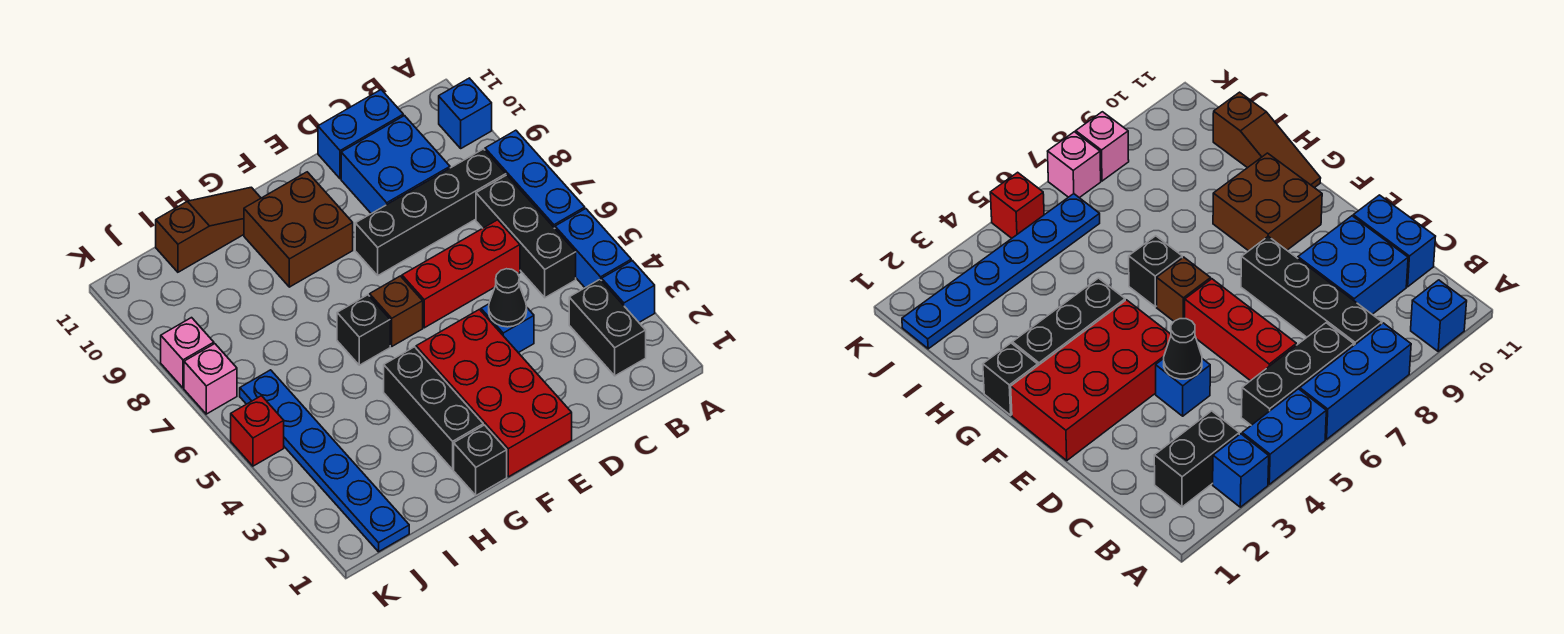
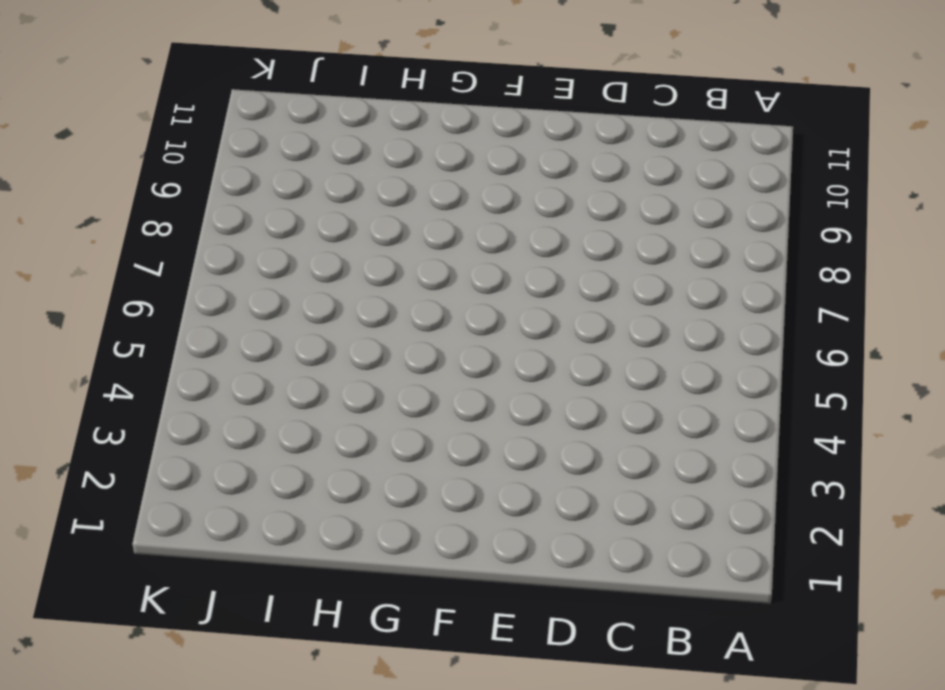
none -> blue 1x1 brick [602,261,655,322]
none -> blue 1x2 brick [555,209,631,288]
none -> blue 1x3 brick [485,130,585,228]

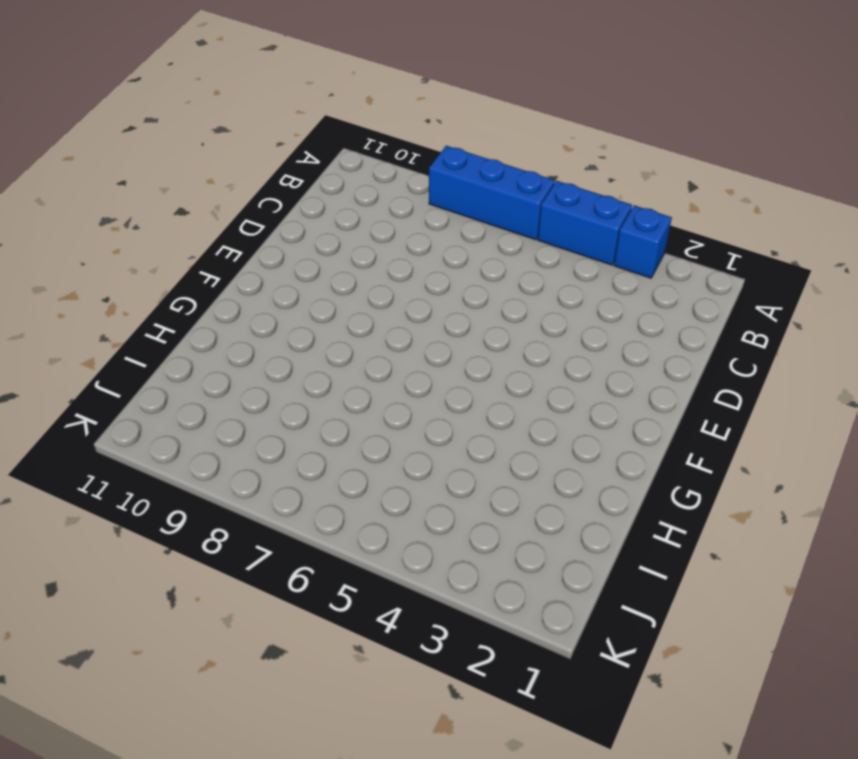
none -> blue 1x1 brick [439,78,492,148]
none -> black 1x2 brick [569,280,646,376]
none -> black 1x3 brick [476,175,576,298]

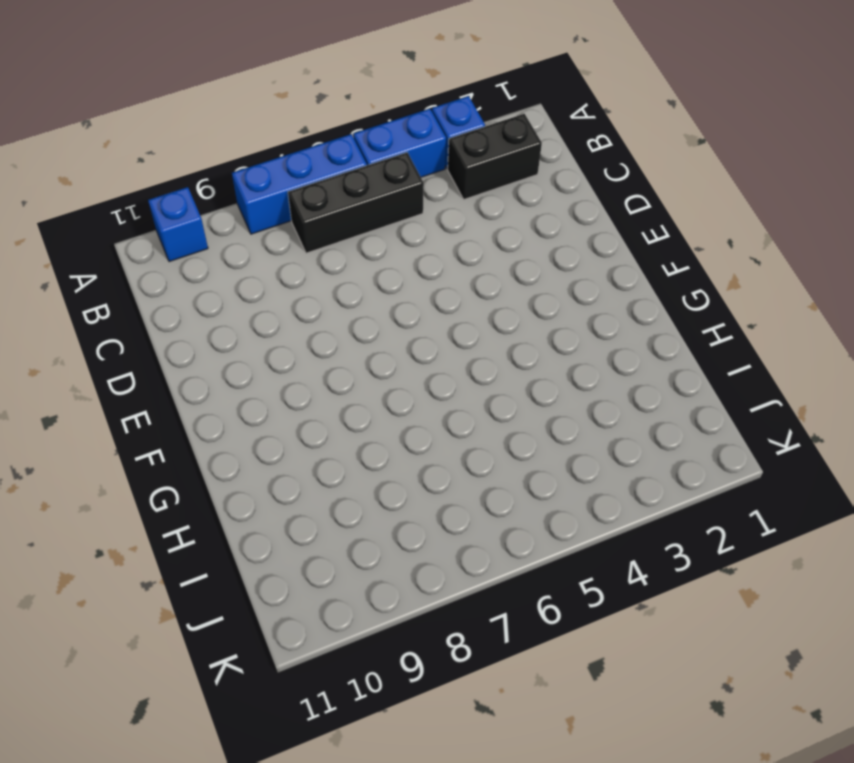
none -> black 1x4 brick [355,149,506,275]
none -> red 1x3 brick [402,220,520,328]
none -> blue 2x2 brick [341,116,450,214]

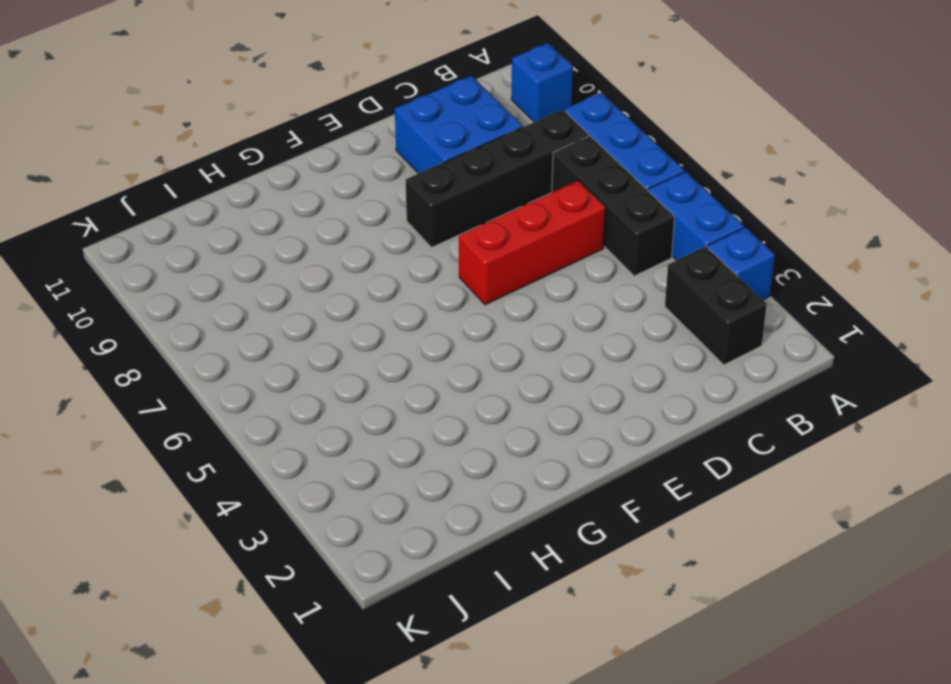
none -> blue 1x2 brick [318,90,403,179]
none -> blue 1x1 brick [481,304,534,353]
none -> red 2x4 brick [416,309,572,477]

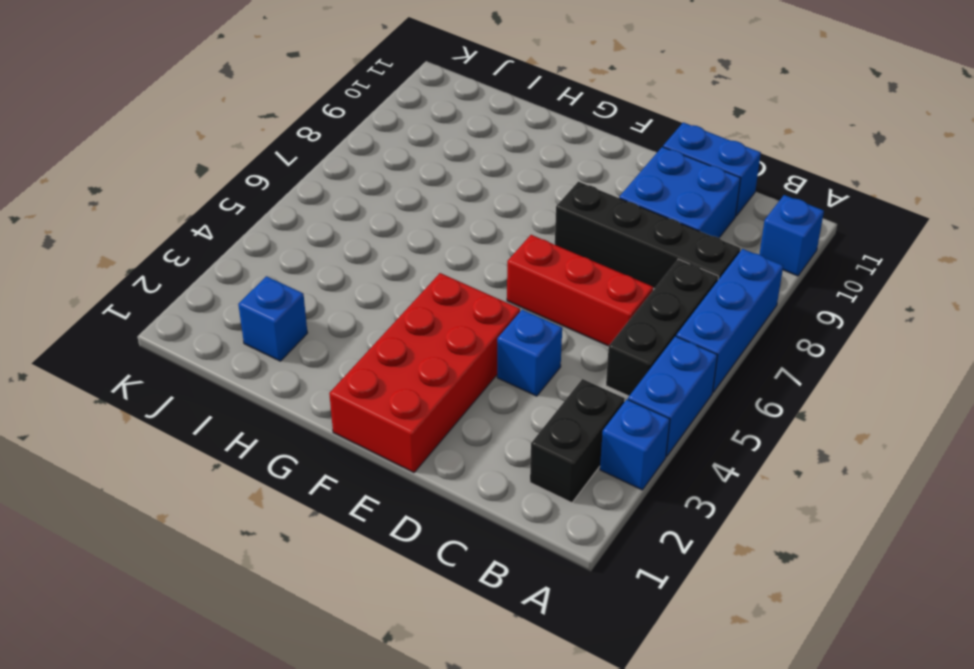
blue 1x1 brick [238,276,307,361] -> none
none -> brown 1x1 brick [370,276,423,346]
none -> brown 2x2 brick [244,172,353,287]
none -> black 1x1 brick [454,425,507,495]

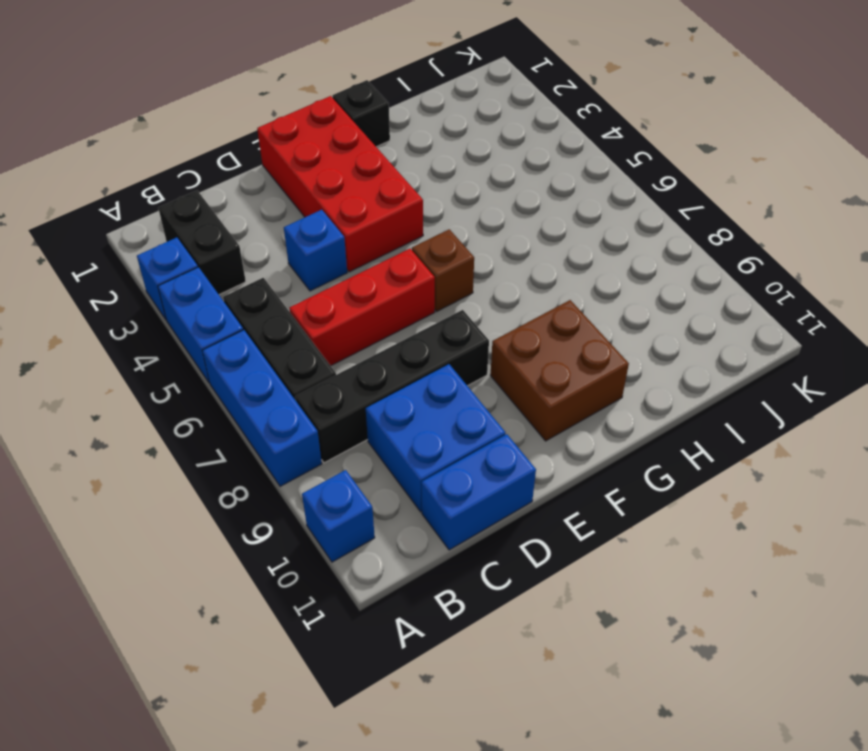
none -> black 1x3 brick [384,347,483,469]
none -> black 1x1 brick [337,295,390,365]
none -> brown 1x3 slope [156,187,261,272]

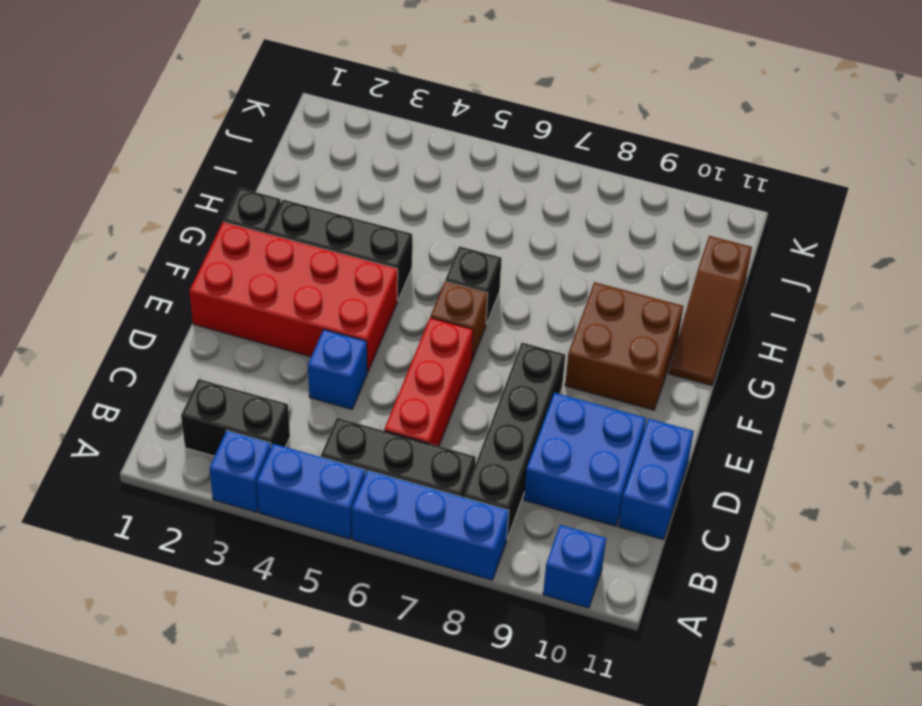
none -> blue 1x6 plate [240,370,409,552]
none -> red 1x1 brick [231,396,284,466]
none -> pink 1x1 brick [184,344,237,414]

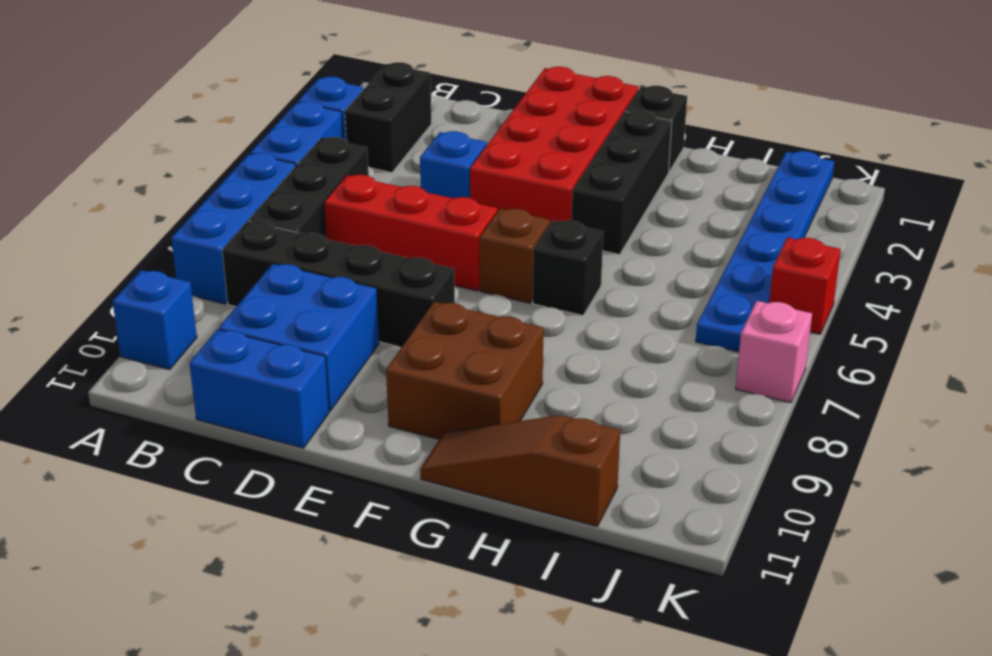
none -> pink 1x1 brick [161,318,214,388]
none -> black 1x1 cone [489,269,527,327]

